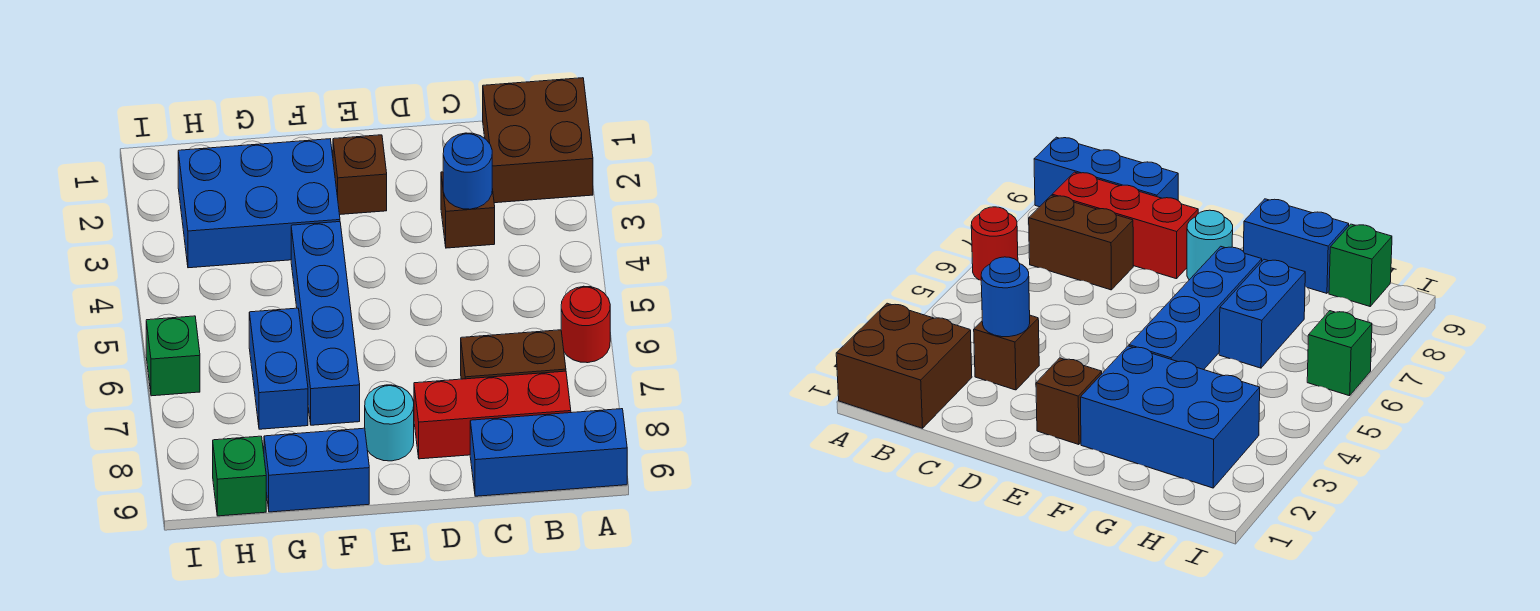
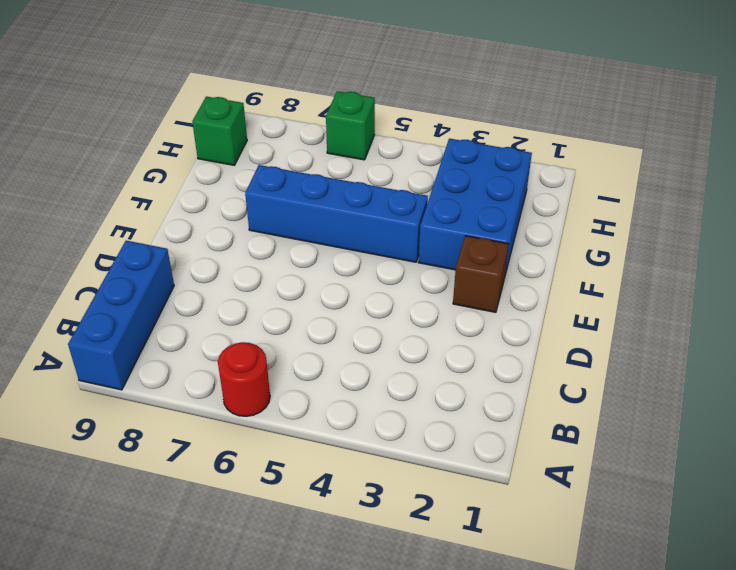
none -> brown 2x2 brick [483,78,593,203]
none -> brown 1x2 brick [461,330,566,379]
none -> red 1x3 brick [414,371,571,459]

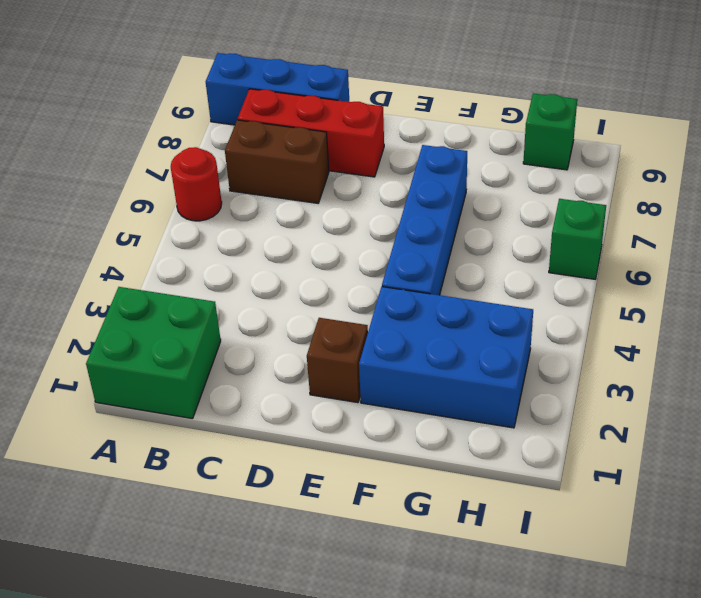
green 2x2 brick [86,287,221,419] -> brown 2x2 brick [483,78,593,203]
none -> brown 1x1 brick [441,172,495,248]
none -> cyan 1x1 round brick [365,385,414,461]
none -> blue 1x2 brick [264,428,369,512]

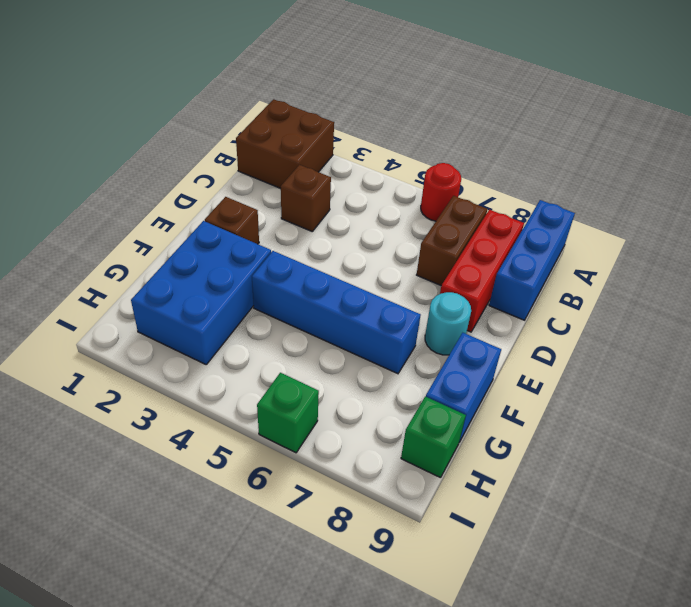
none -> blue 1x2 brick [249,308,308,429]
none -> blue 1x1 round brick [443,133,492,209]

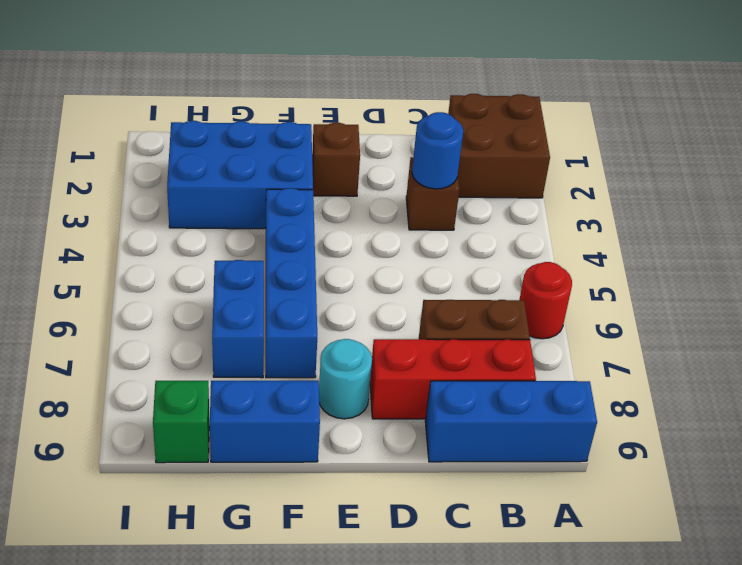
none -> green 1x1 brick [146,316,200,396]

